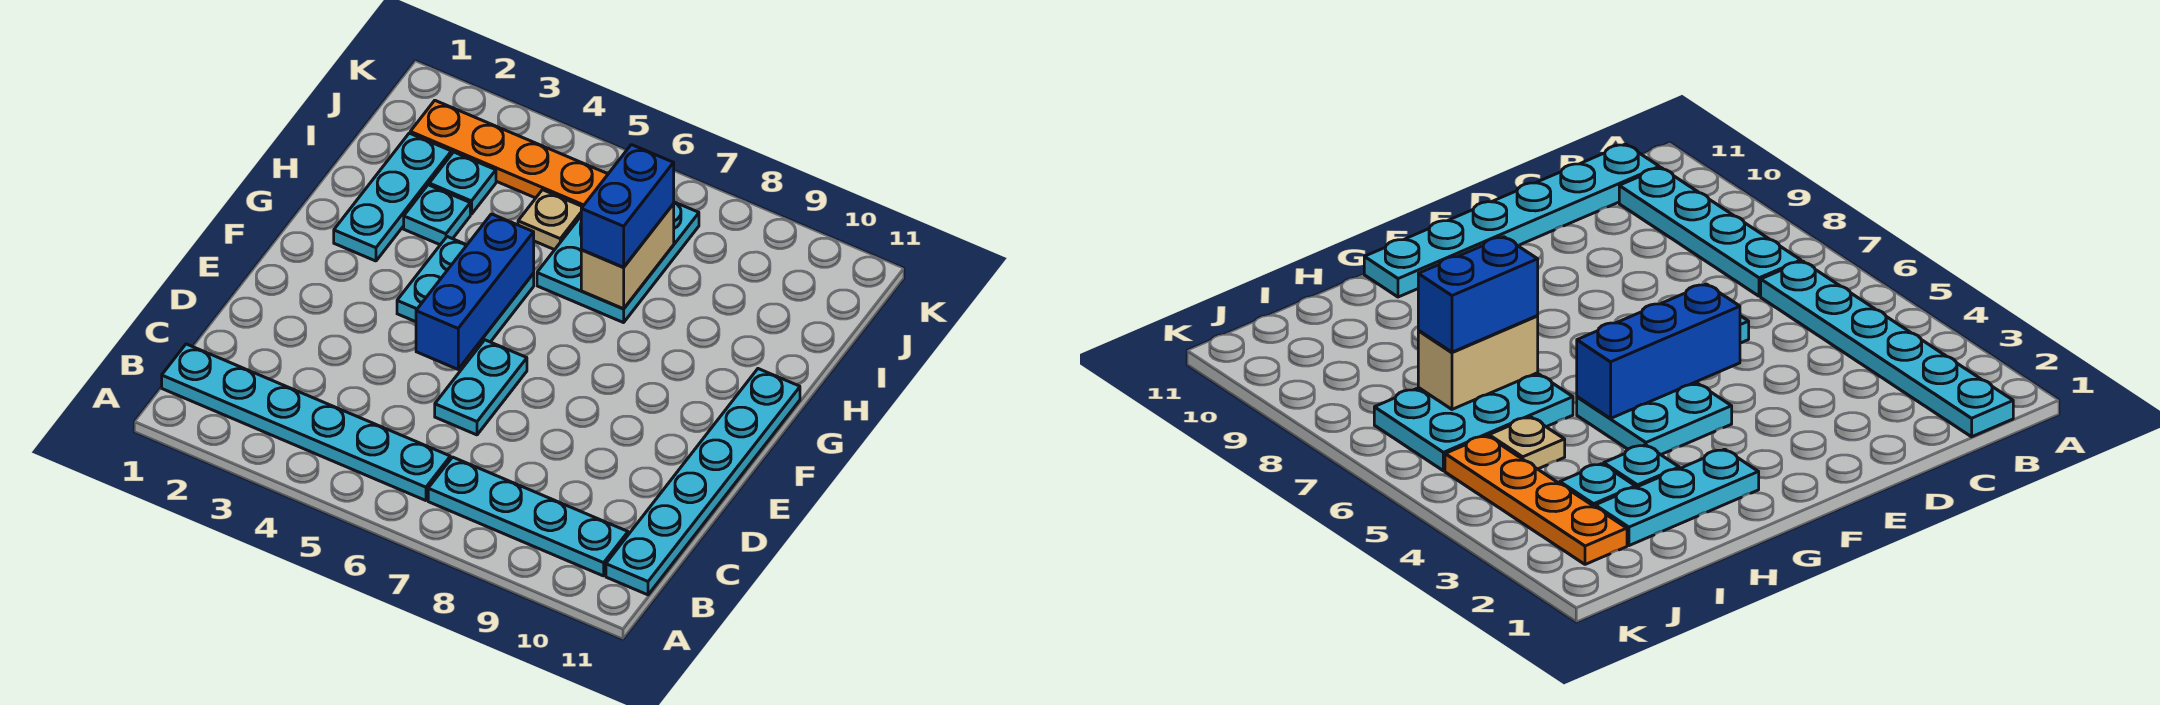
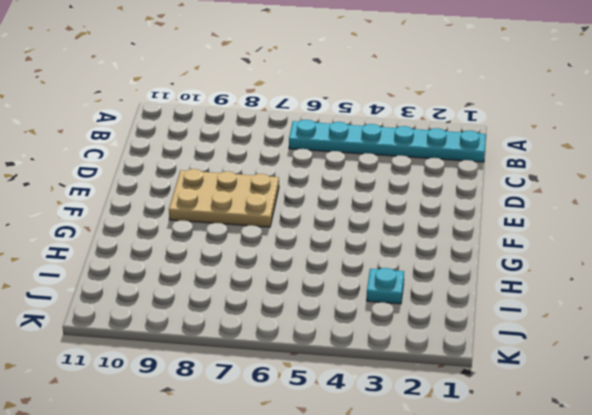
tan 2x3 plate [169,169,279,227] -> none
none -> cyan 1x4 plate [428,457,628,576]
none -> cyan 1x6 plate [606,369,800,595]
none -> cyan 1x2 plate [435,340,527,435]

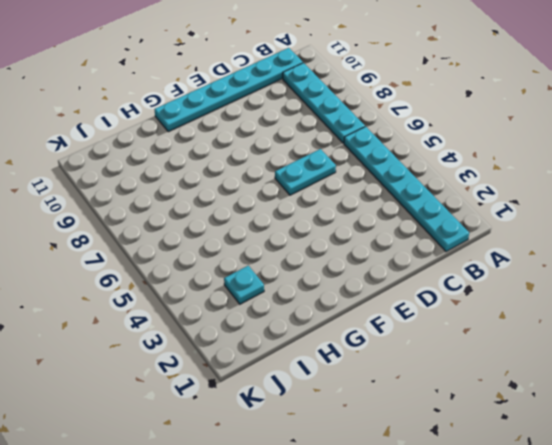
none -> cyan 2x2 plate [397,237,534,348]
none -> cyan 1x3 plate [334,133,451,261]
none -> cyan 1x1 plate [404,185,470,245]

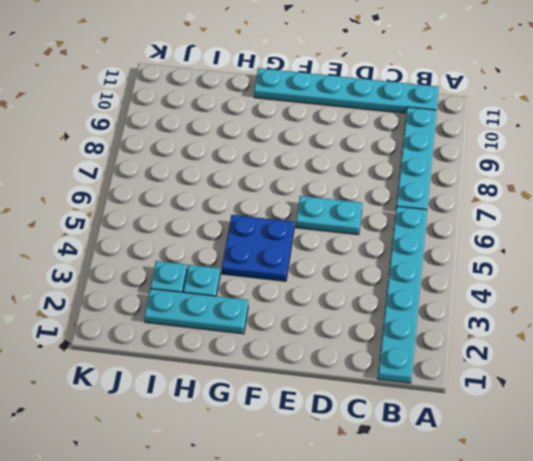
blue 2x2 plate [222,215,294,281] -> cyan 2x2 plate [397,237,534,348]
none -> cyan 2x3 plate [537,202,699,323]
none -> tan 1x1 plate [518,190,582,250]
none -> orange 1x4 plate [410,101,608,207]

